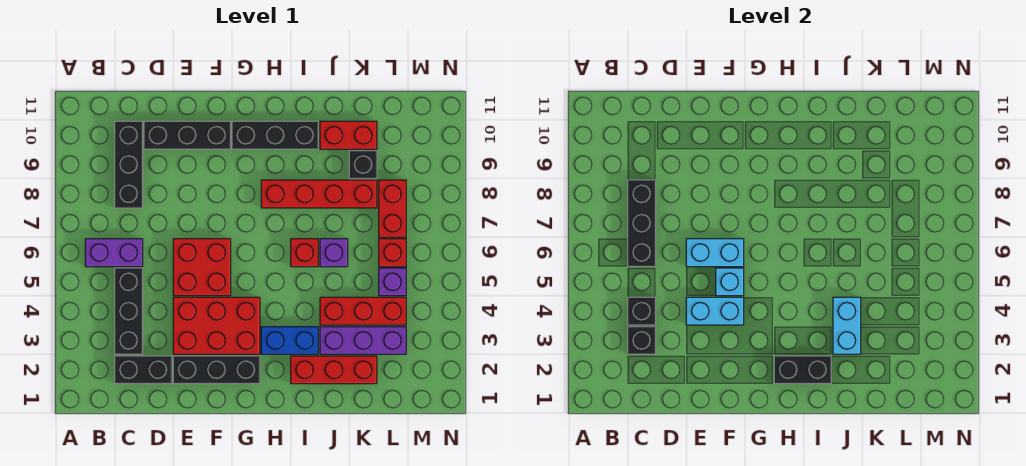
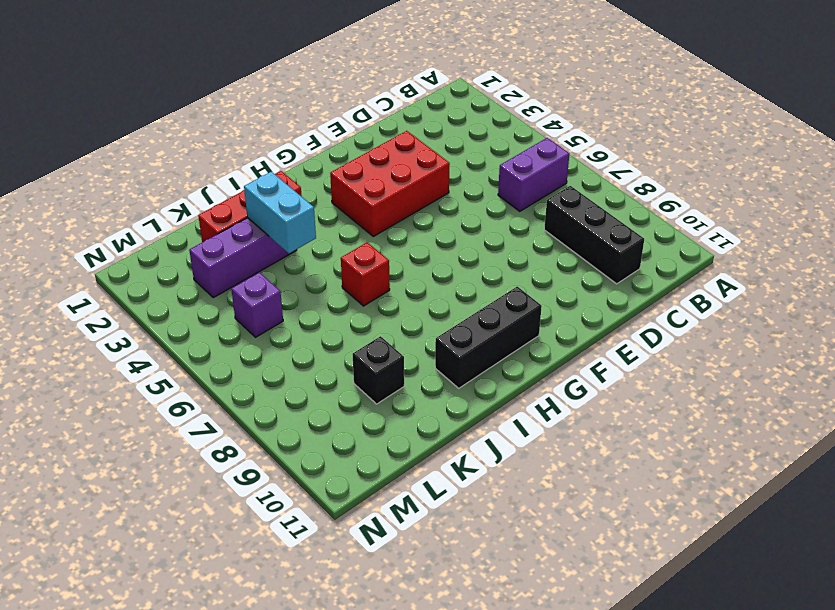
none -> black 1x2 brick [115,356,172,384]
none -> black 1x3 brick [115,268,143,354]
none -> black 1x3 brick [144,121,231,149]

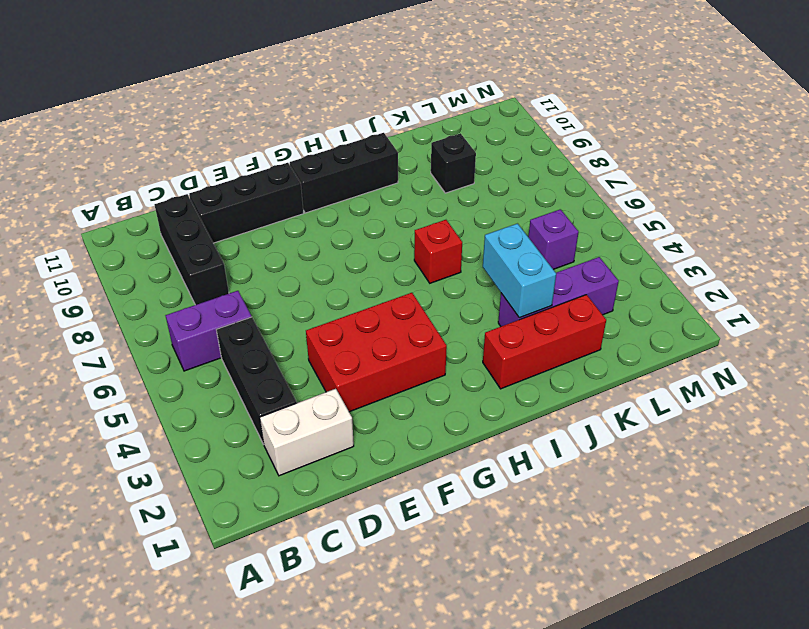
white 1x2 brick [260,389,354,476] -> black 1x2 brick [115,356,172,384]
none -> black 1x3 brick [173,356,260,384]
none -> red 2x2 brick [173,239,231,296]
none -> blue 1x2 brick [261,327,318,354]

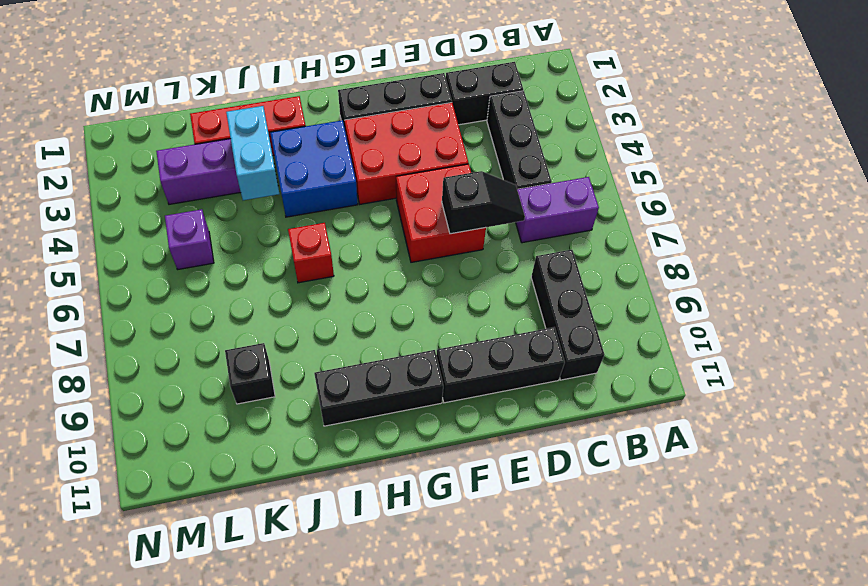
black 1x2 slope [442,171,525,234] -> cyan 1x2 brick [686,239,744,267]
blue 2x2 brick [270,120,358,217] -> blue 1x2 brick [261,327,318,354]
none -> red 1x4 brick [261,180,377,208]
none -> red 1x3 brick [320,297,406,325]
none -> purple 1x1 brick [320,239,348,267]

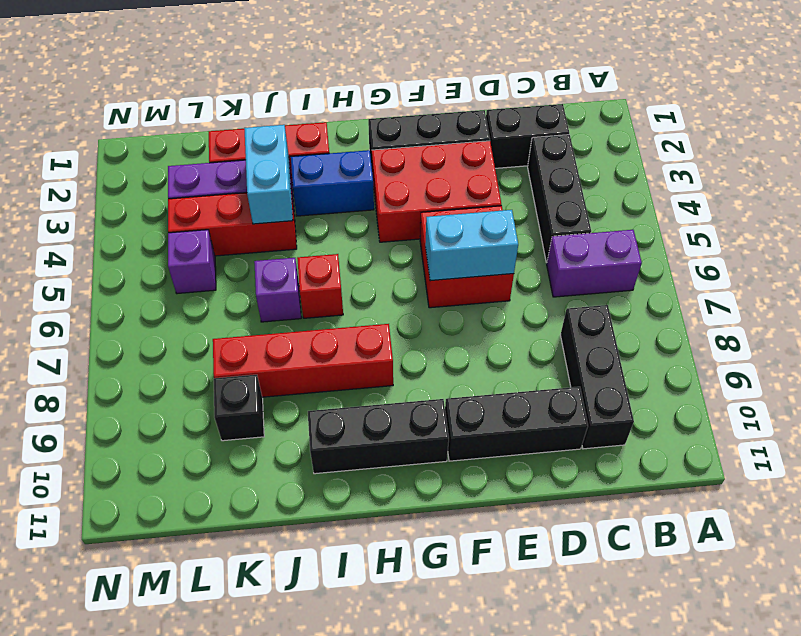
none -> red 1x2 brick [320,121,377,149]
none -> red 1x1 brick [379,239,406,267]
none -> red 1x2 brick [379,180,406,237]

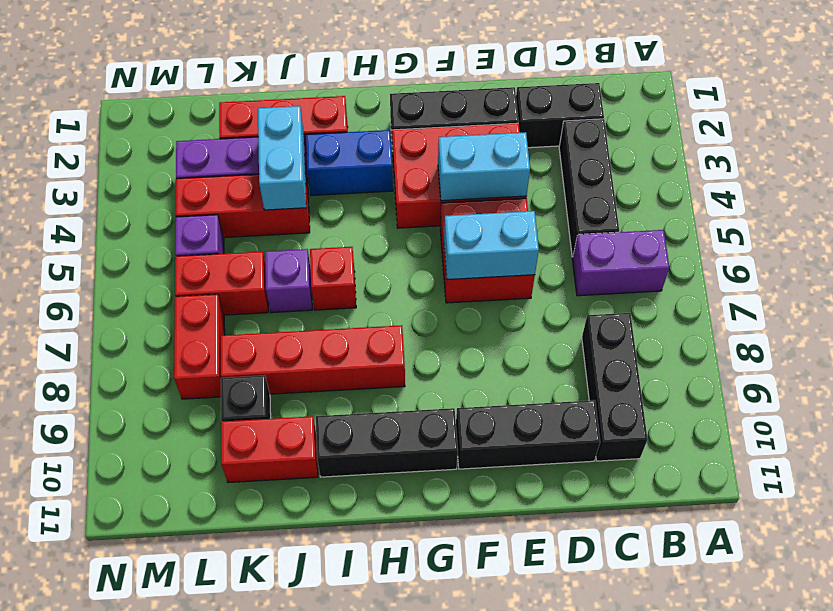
red 1x2 brick [175,252,268,315] -> red 1x1 brick [379,239,406,267]
none -> black 1x1 brick [628,327,656,354]
none -> black 1x1 brick [628,297,656,325]
none -> black 1x3 brick [628,180,656,267]

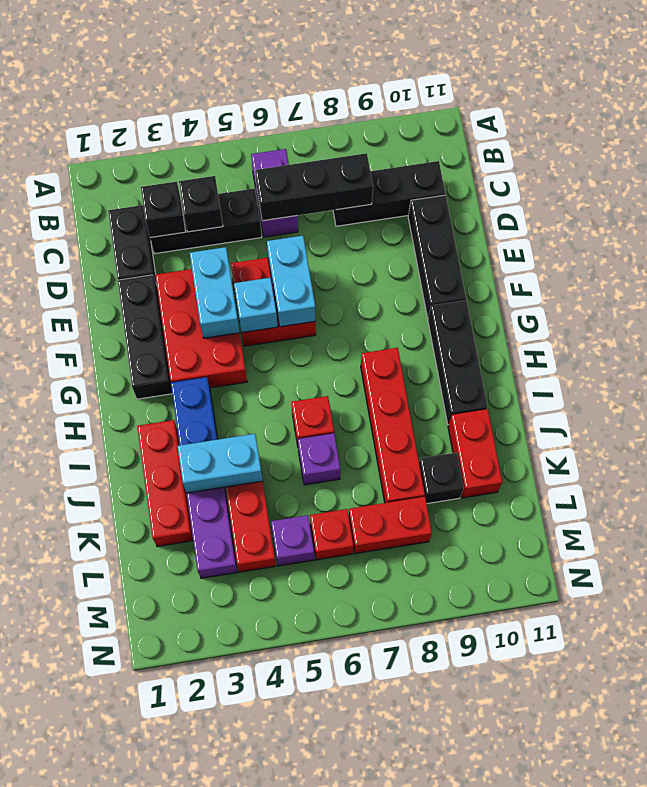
none -> black 1x2 brick [774,356,831,384]

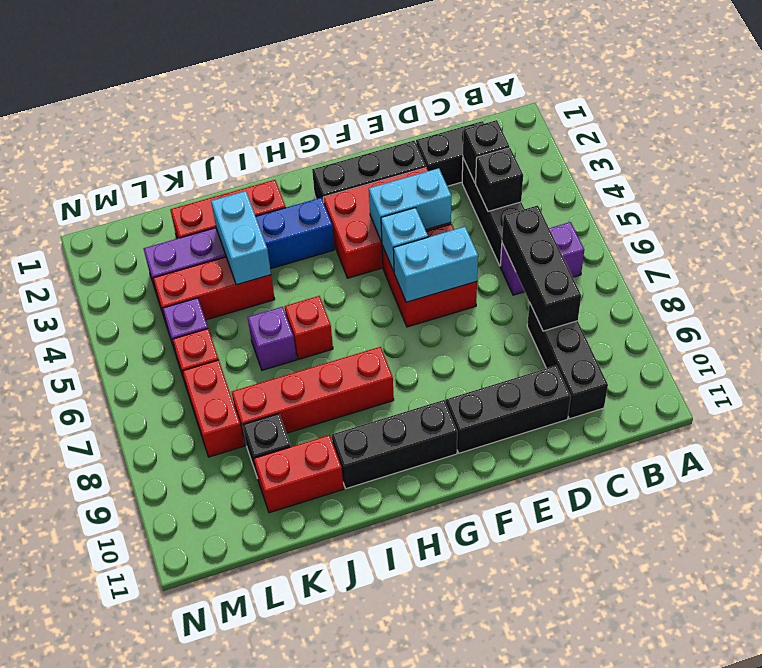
none -> black 1x2 brick [774,356,831,384]

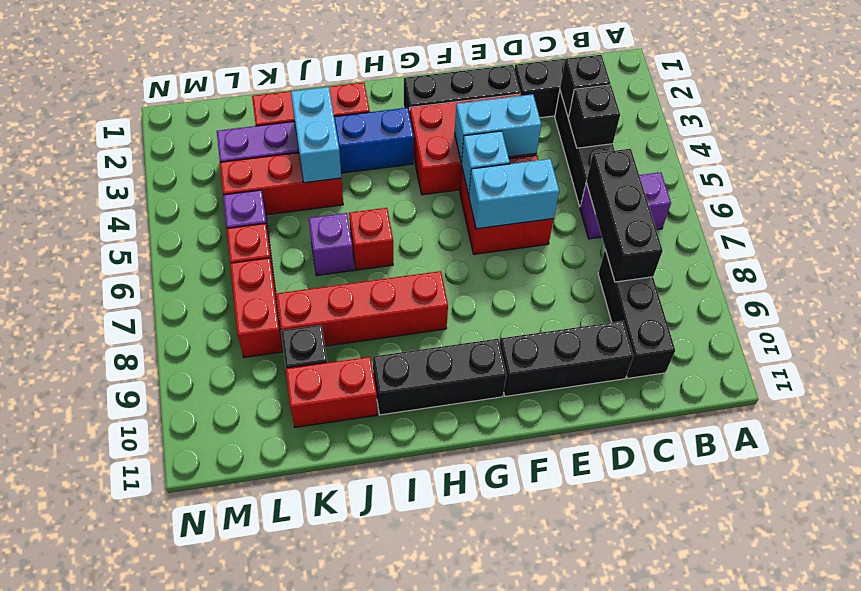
none -> black 1x2 brick [774,356,831,384]

